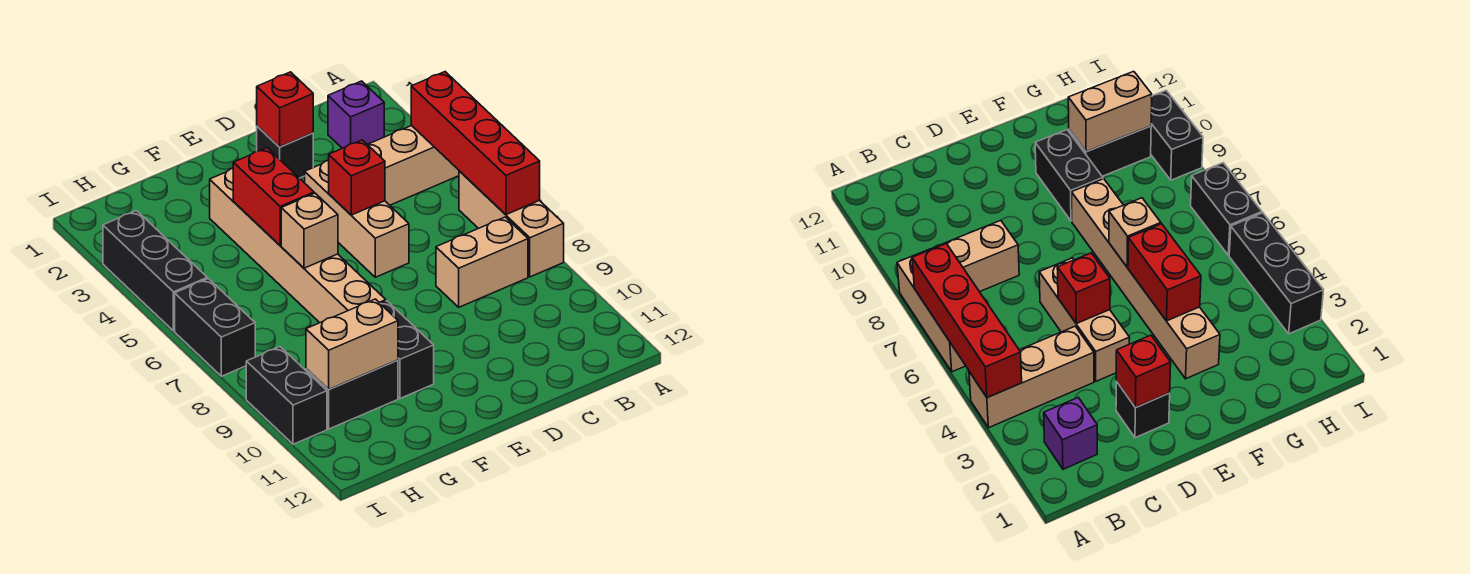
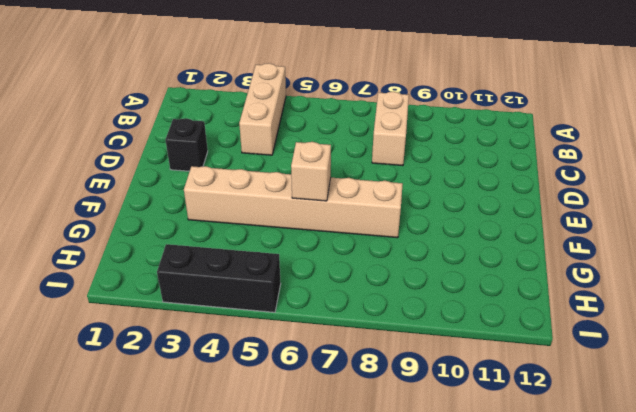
none -> tan 1x3 brick [459,171,564,277]
none -> purple 1x1 brick [328,81,384,148]
none -> tan 1x3 brick [305,160,409,277]

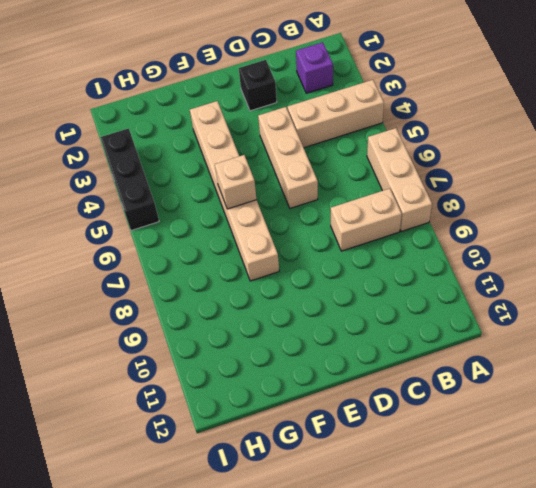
none -> black 1x2 brick [381,301,434,398]
none -> black 1x2 brick [306,360,398,429]
none -> black 1x2 brick [175,279,255,376]

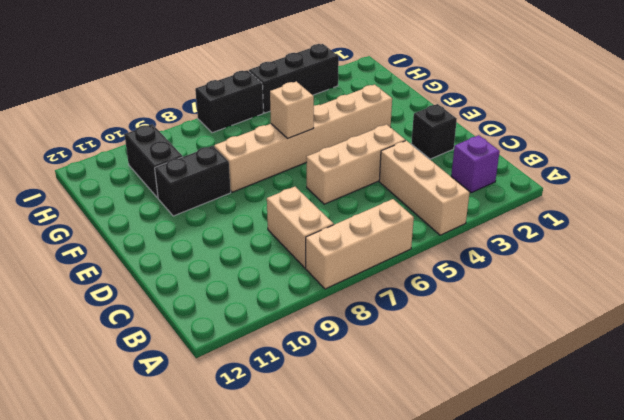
none -> black 1x2 brick [246,347,327,444]
none -> red 1x4 brick [411,72,540,215]
none -> red 1x1 brick [257,72,313,147]

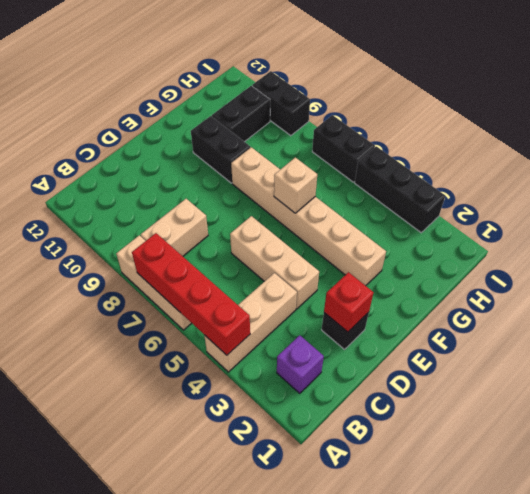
none -> red 1x1 brick [329,140,385,215]
none -> red 1x2 brick [233,148,314,245]
none -> tan 1x2 brick [306,299,398,389]

